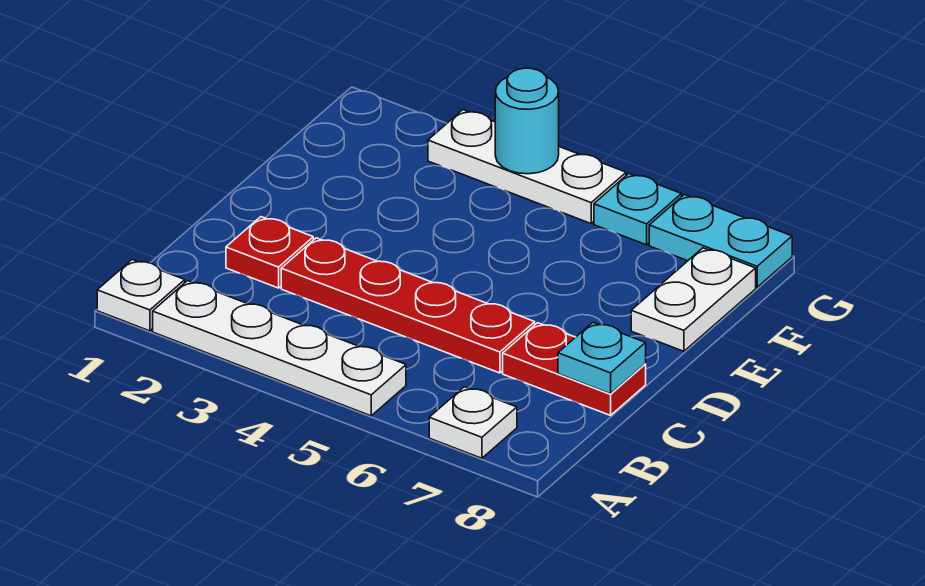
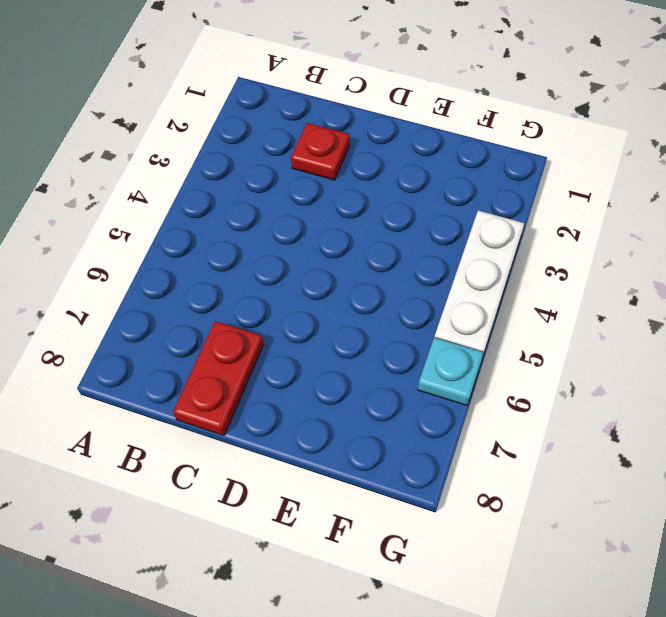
none -> white 1x1 plate [97,260,185,331]
none -> white 1x4 plate [153,281,406,416]
none -> white 1x1 plate [429,387,517,458]

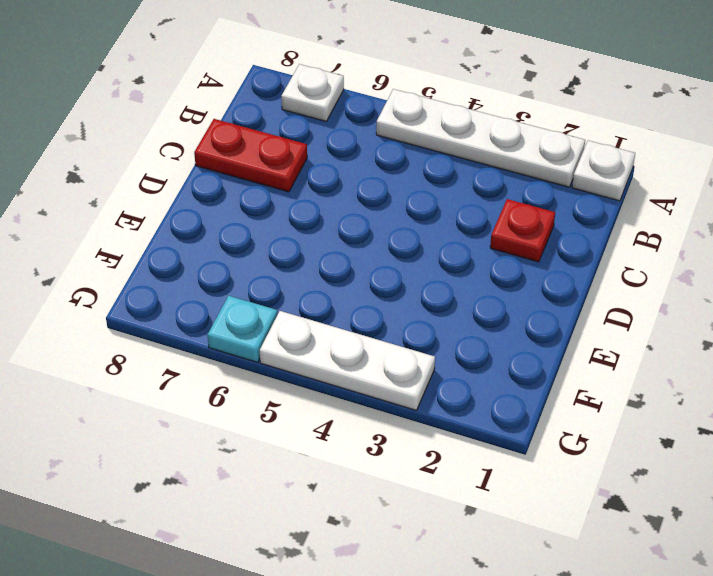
none -> red 1x4 plate [281,238,535,373]
none -> white 1x2 plate [631,248,756,351]
none -> cyan 1x2 plate [649,195,792,287]

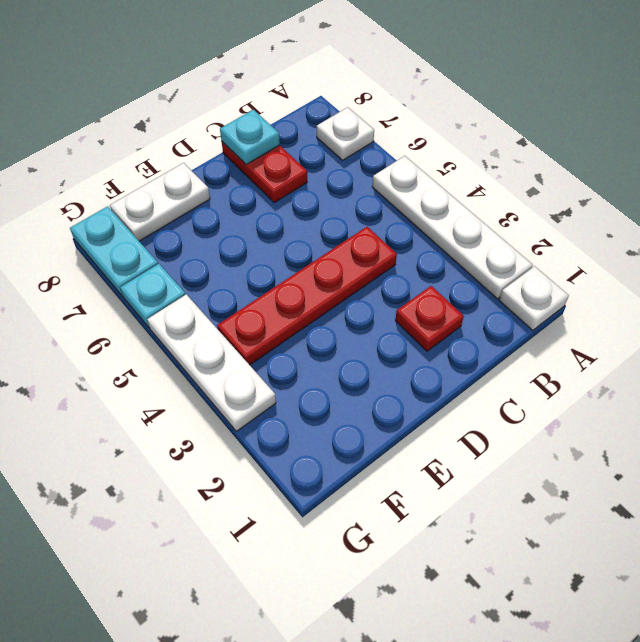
red 1x4 plate [217,227,397,365] -> red 1x4 plate turned to [281,238,535,373]
none -> cyan 1x1 round brick [495,68,559,174]

